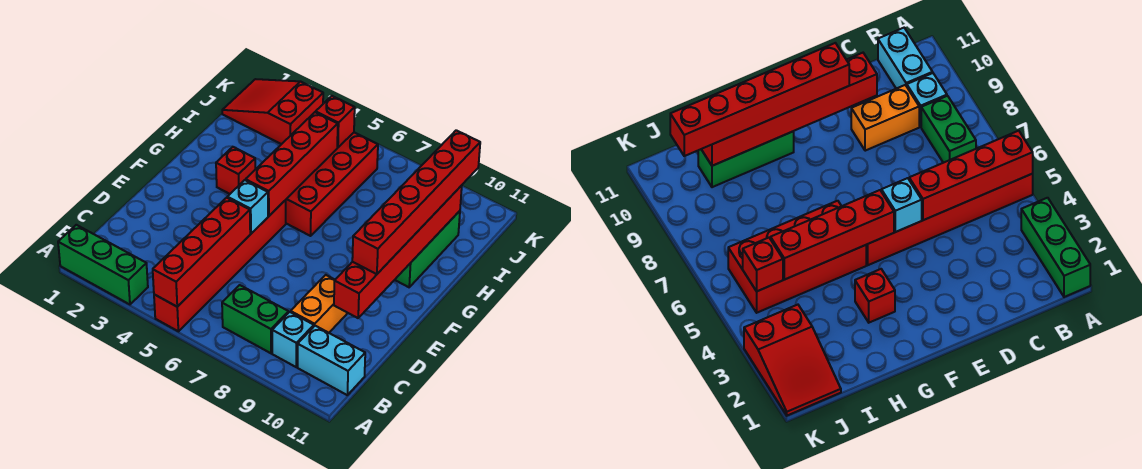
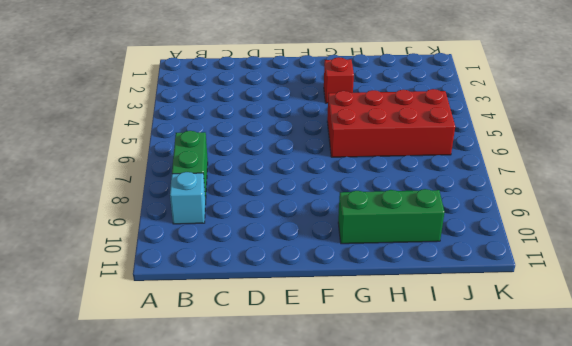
none -> green 1x3 brick [58,225,148,304]
none -> red 1x6 brick [154,200,286,331]
none -> cyan 1x2 brick [298,326,365,395]

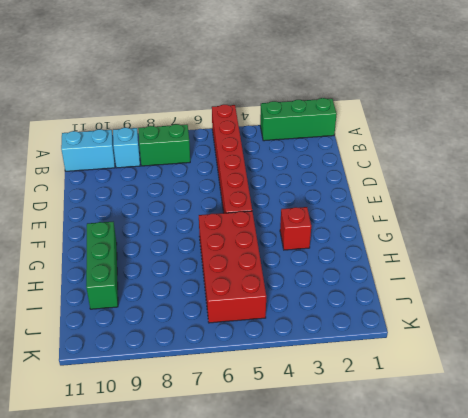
none -> orange 1x2 brick [291,275,347,333]
none -> red 2x3 slope [222,79,323,144]
none -> red 1x4 brick [153,198,250,307]

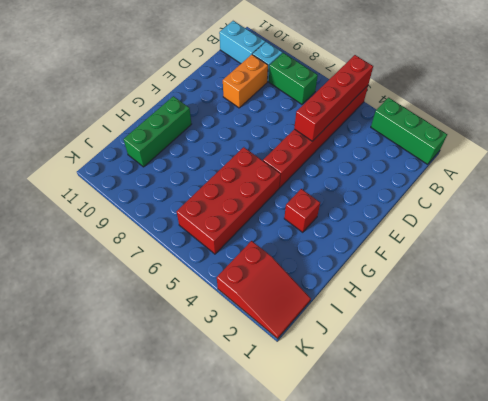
none -> red 1x6 brick [334,186,462,318]
none -> cyan 1x1 brick [227,180,268,234]
none -> red 1x4 brick [246,112,338,216]

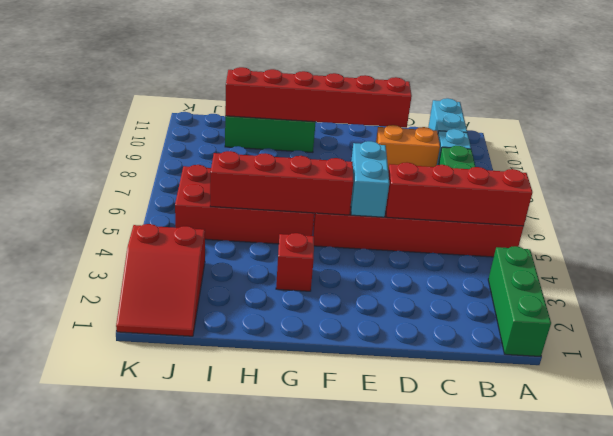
cyan 1x2 brick [351,141,389,217] -> cyan 1x1 brick [227,180,268,234]
none -> red 1x1 brick [316,96,355,148]
none -> red 1x6 brick [352,130,480,274]

